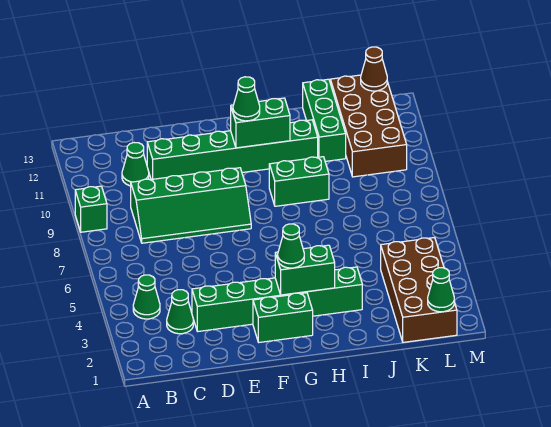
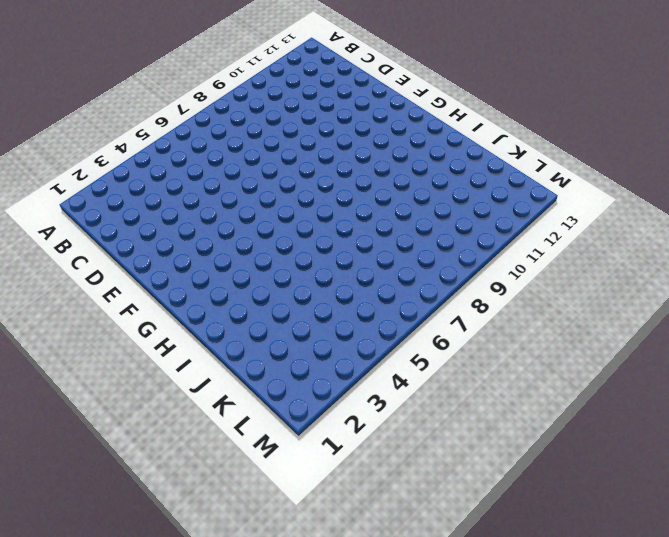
none -> green 1x1 brick [75,186,107,232]
none -> green 1x1 cone [133,275,160,319]
none -> green 1x1 cone [167,290,193,334]

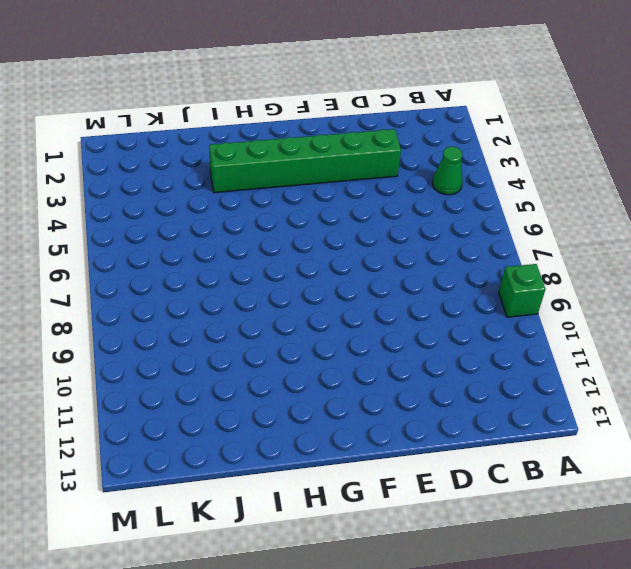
none -> green 1x1 cone [167,290,193,334]
none -> green 2x4 slope [131,168,251,243]
none -> green 1x1 cone [122,143,149,186]

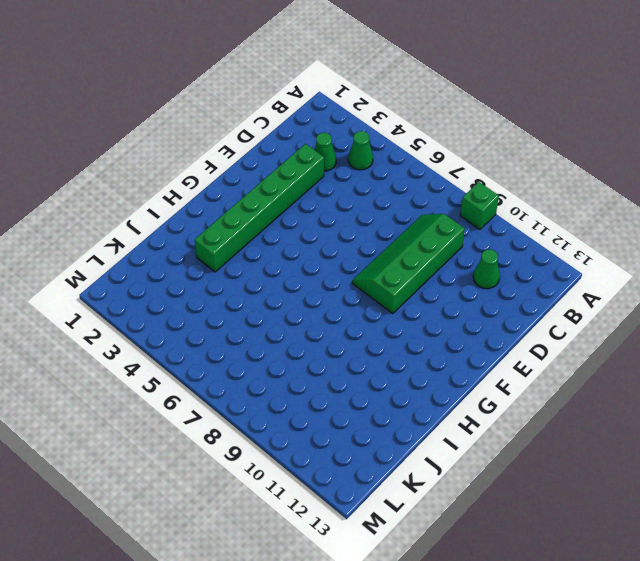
none -> green 1x6 brick [147,120,318,180]
none -> green 1x2 brick [253,293,313,342]
none -> green 1x2 brick [269,157,329,206]

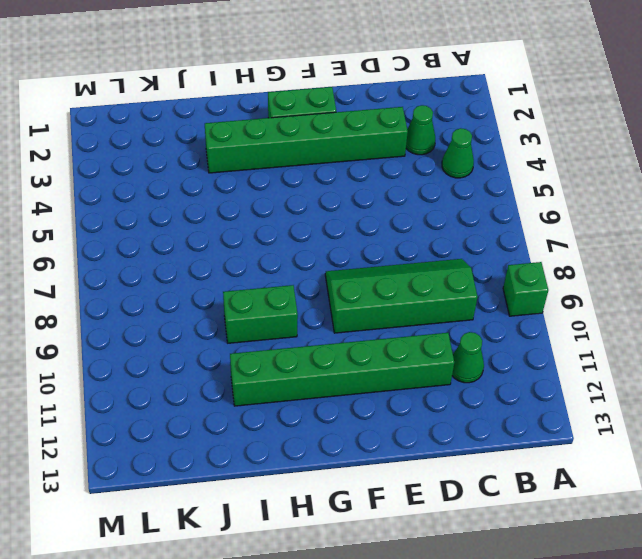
none -> green 1x3 brick [303,79,346,161]
none -> brown 2x4 brick [381,237,457,342]
none -> brown 2x4 brick [330,75,407,177]

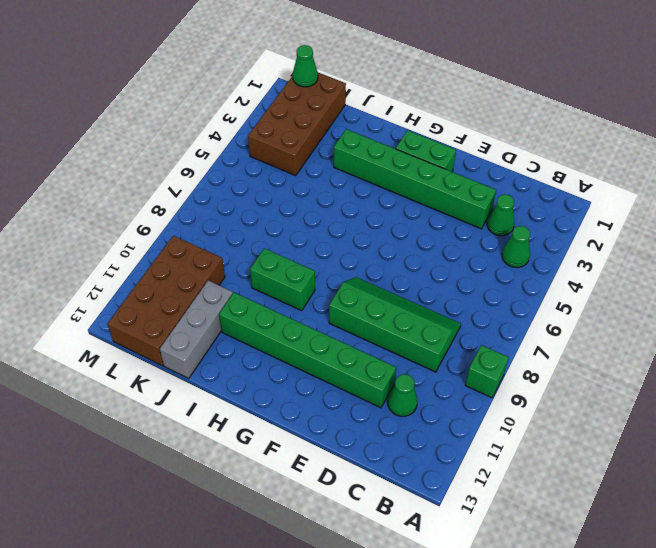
grey 1x3 brick [160,281,233,378] -> green 1x3 brick [303,79,346,161]
none -> green 1x2 brick [275,245,335,295]
none -> green 1x2 brick [231,98,290,148]
none -> brown 1x1 cone [361,47,387,91]

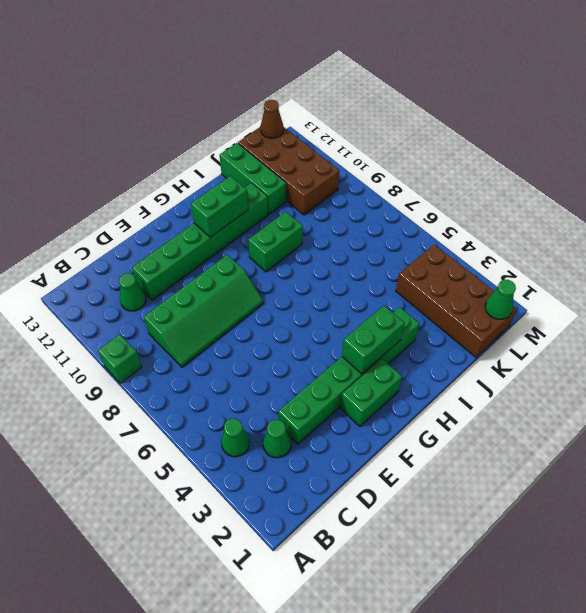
none -> green 1x1 cone [278,224,304,268]
none -> green 1x1 cone [233,77,260,121]

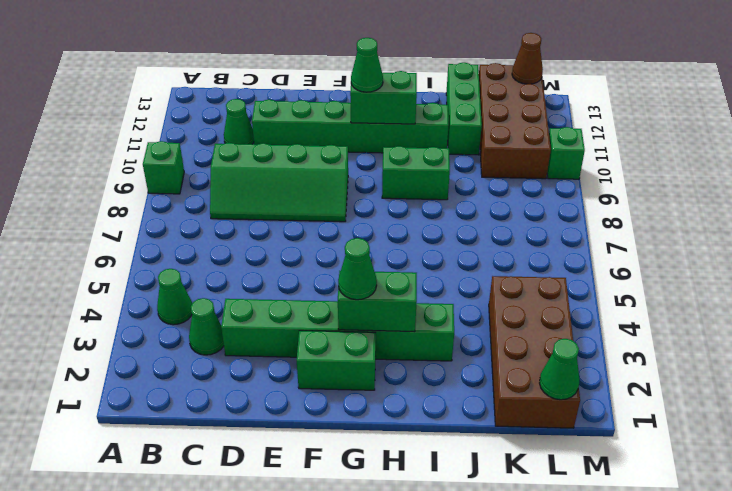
green 1x1 brick [547,127,585,179] -> none

